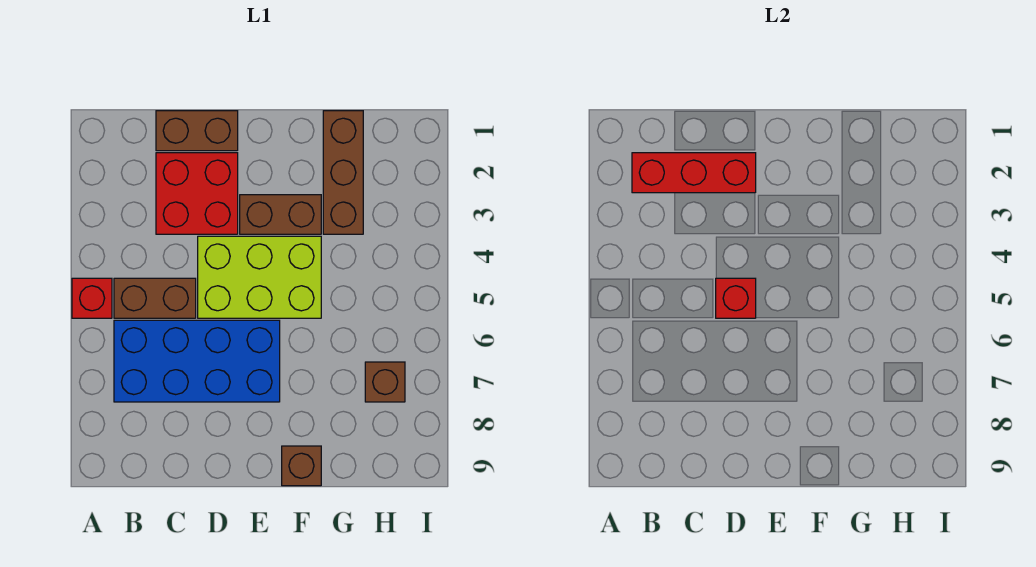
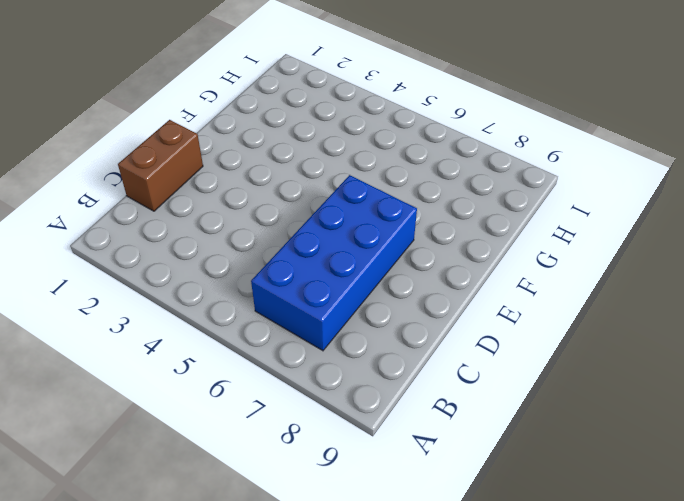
none -> red 1x1 brick [72,278,112,318]
none -> brown 1x2 brick [114,278,196,318]
none -> red 2x2 brick [156,153,238,234]

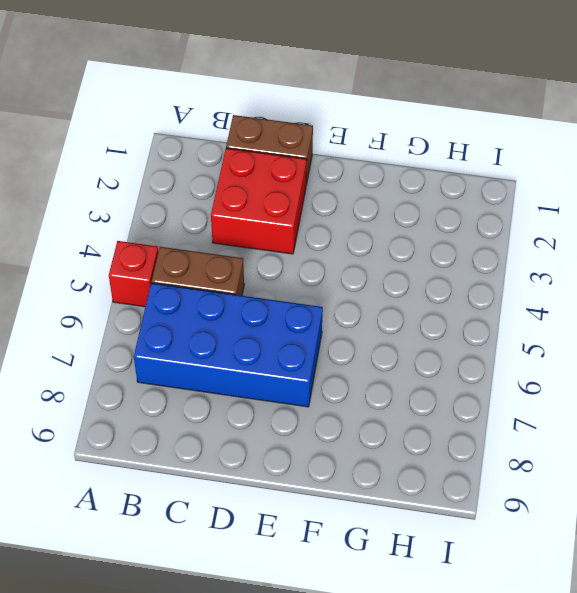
none -> lime 2x3 brick [198,236,321,318]
none -> brown 1x2 brick [240,195,321,234]
none -> brown 1x1 brick [282,446,321,486]

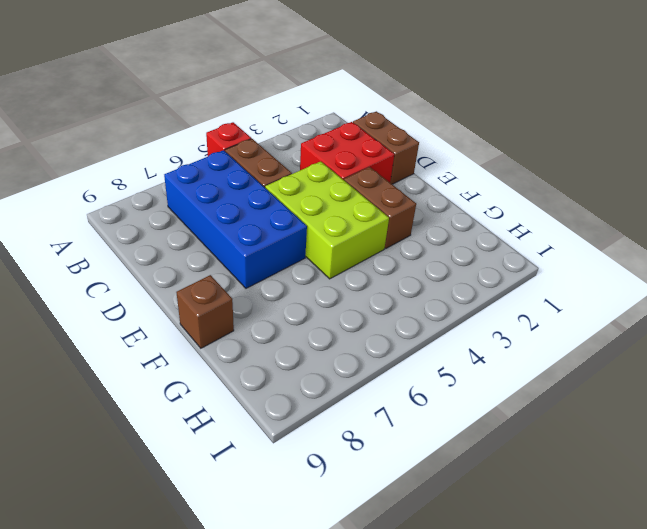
none -> brown 1x3 brick [323,111,363,234]
none -> brown 1x1 brick [365,362,405,402]
none -> red 1x3 brick [632,153,756,193]

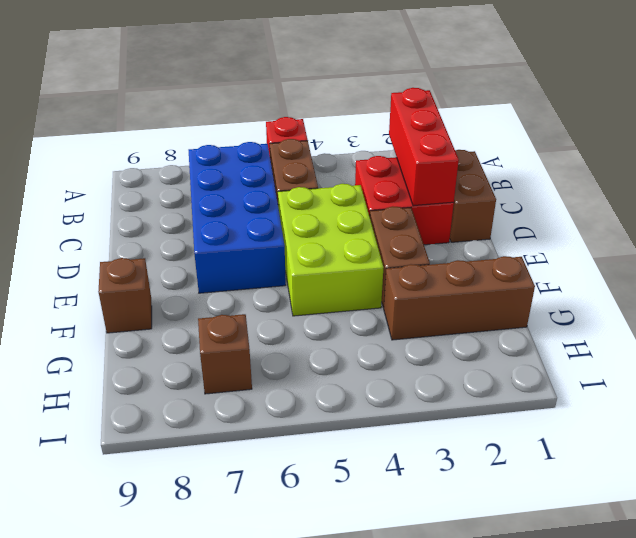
none -> red 1x1 brick [716,278,756,318]

